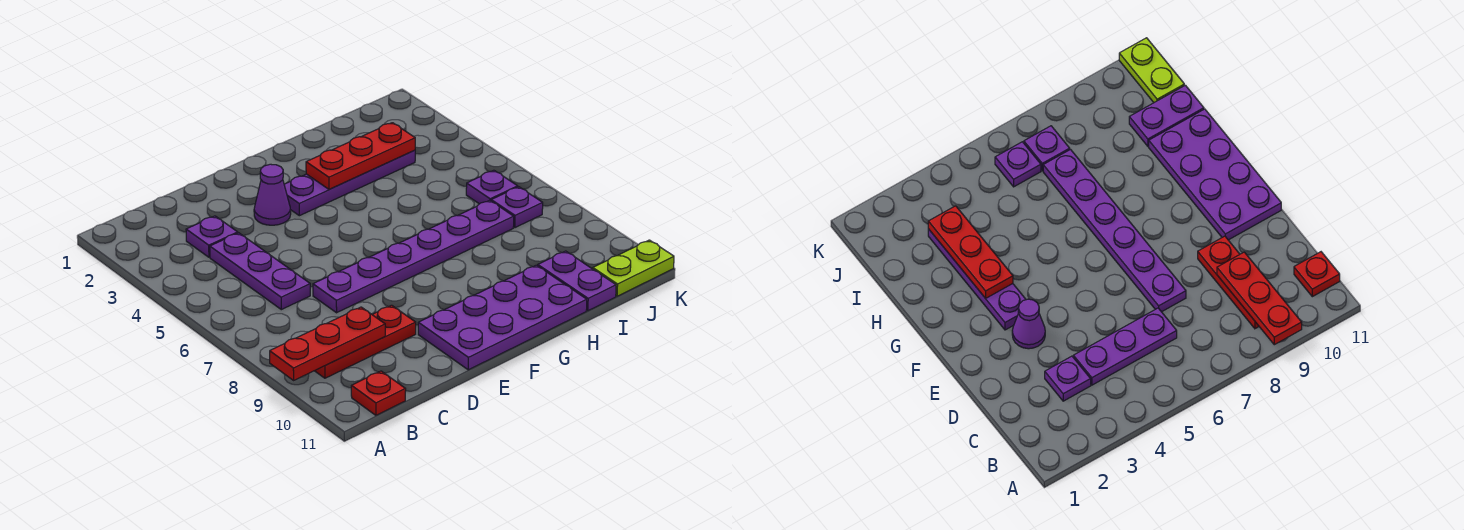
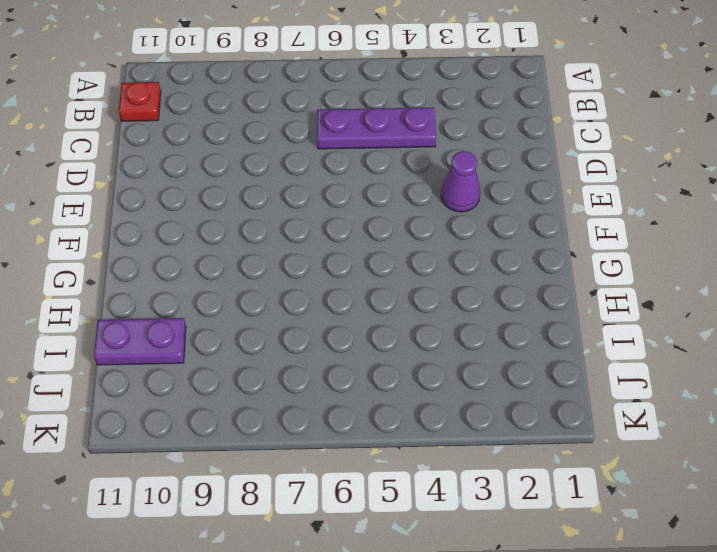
none -> red 1x3 plate [315,305,416,378]
none -> purple 1x1 plate [186,216,238,257]
none -> purple 1x6 plate [313,200,514,313]

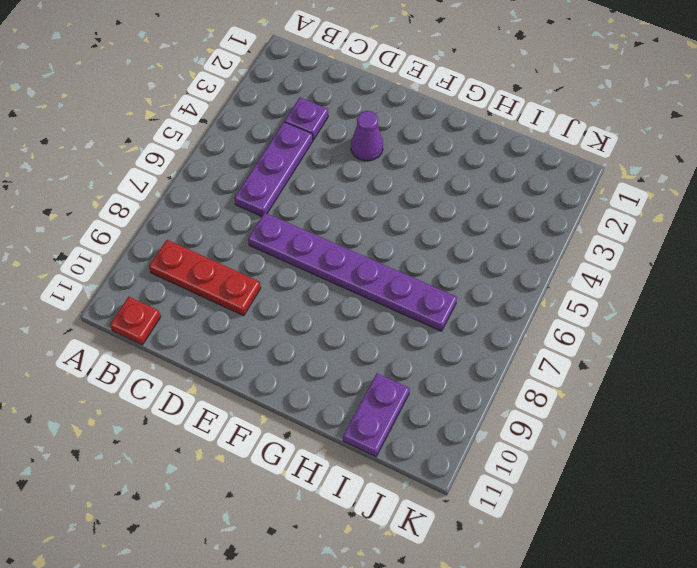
none -> purple 2x4 plate [418,265,587,370]
none -> purple 1x4 plate [284,150,415,216]
none -> purple 1x1 plate [466,170,518,204]

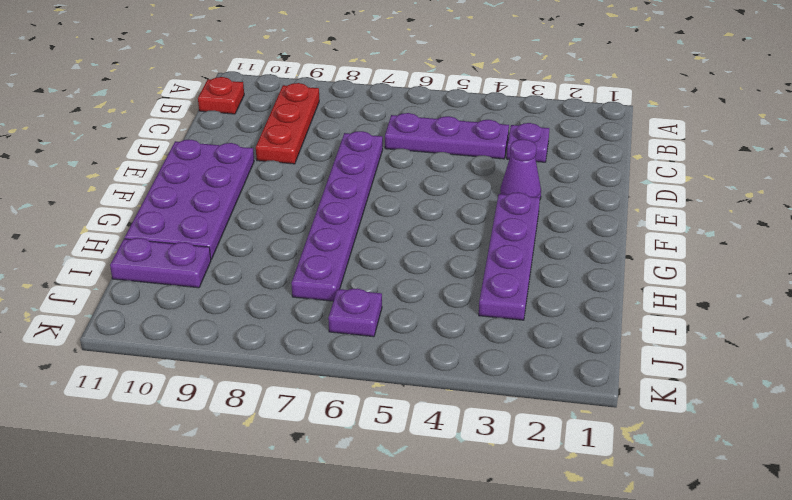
none -> purple 1x1 plate [491,187,543,228]
none -> lime 1x2 plate [593,240,674,296]
none -> red 1x3 plate [270,307,385,380]

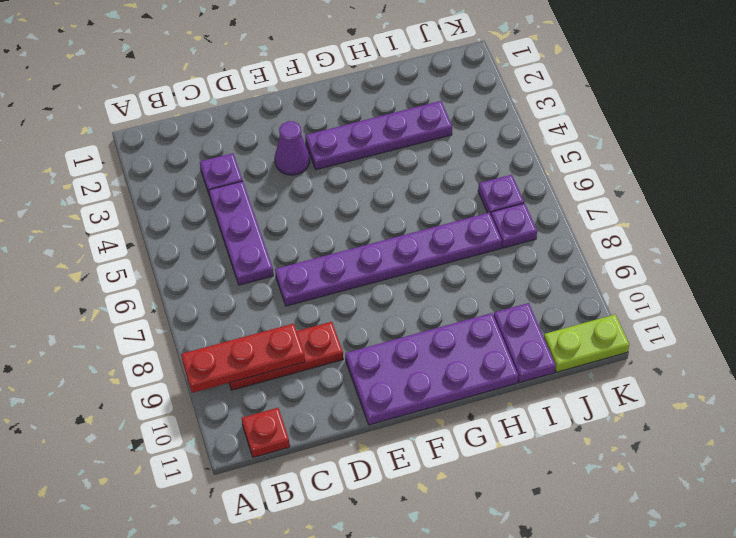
none -> red 1x3 plate [306,123,415,189]

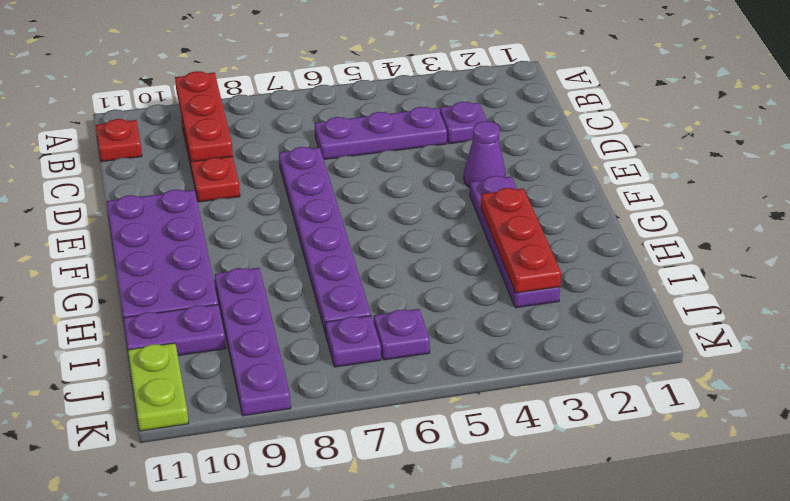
purple 1x4 plate [215,268,291,416] -> none

